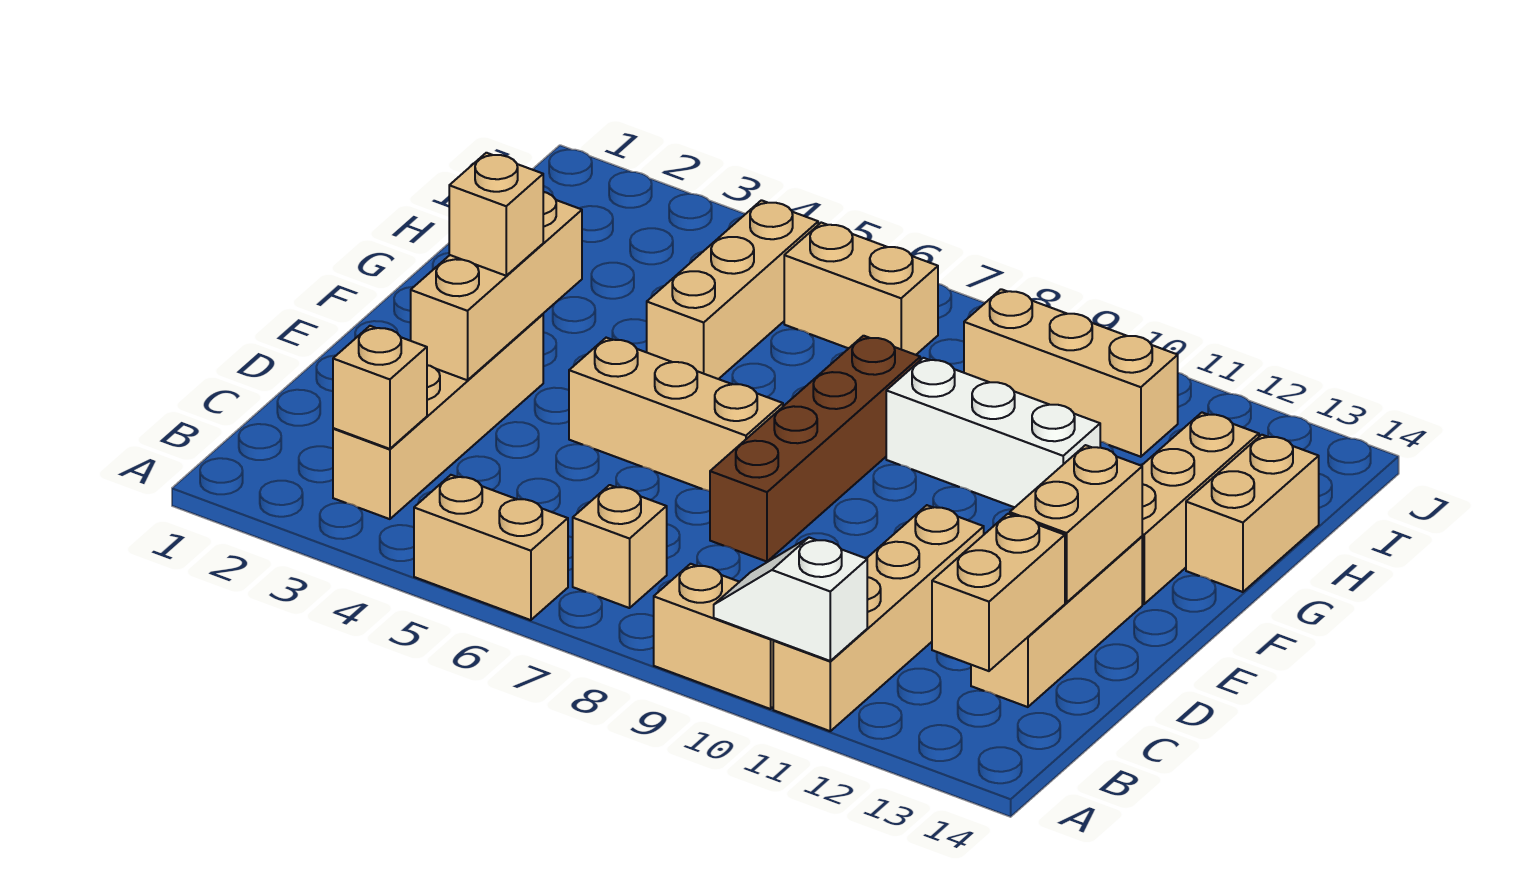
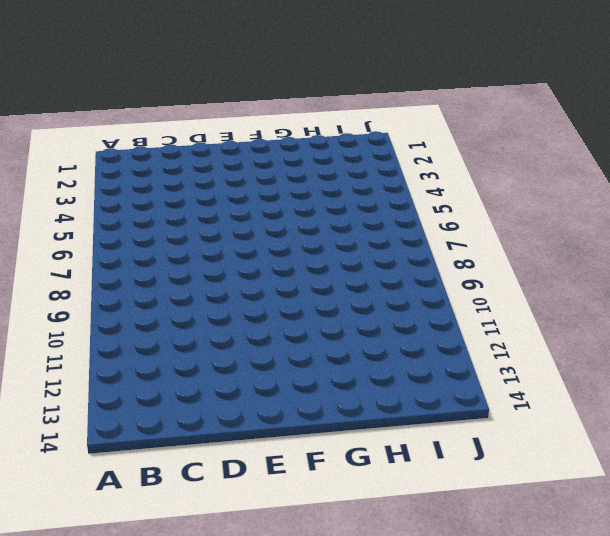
none -> tan 1x2 brick [414,475,568,620]
none -> tan 1x2 brick [654,564,774,709]
none -> tan 1x4 brick [773,505,984,731]

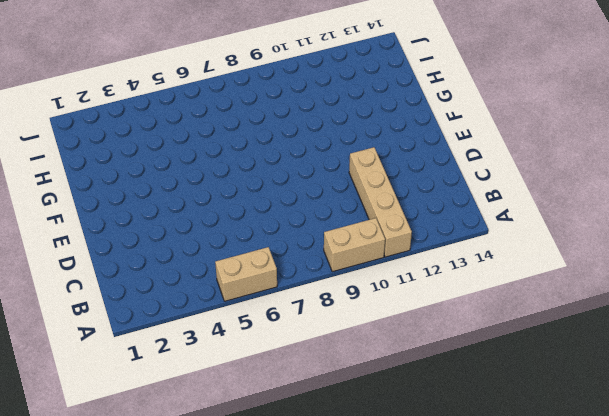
none -> tan 1x4 brick [333,314,543,519]
none -> tan 1x1 brick [573,485,667,608]
none -> tan 1x3 brick [971,537,1142,707]

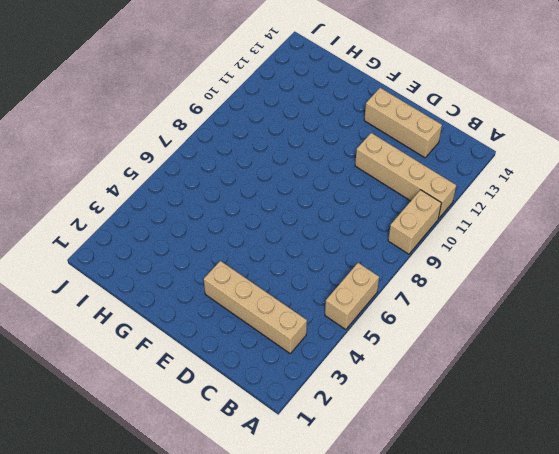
none -> tan 1x1 brick [573,485,667,608]
none -> brown 1x4 brick [710,336,920,562]
none -> tan 1x3 brick [569,338,783,491]

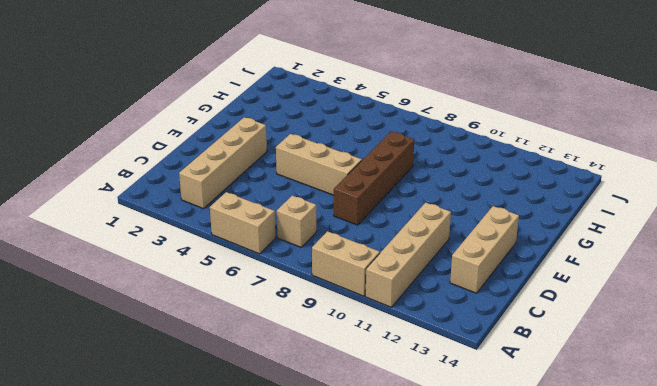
none -> tan 1x3 brick [1142,413,1259,604]
none -> tan 1x3 brick [647,200,818,379]
none -> white 1x3 brick [886,358,1100,507]

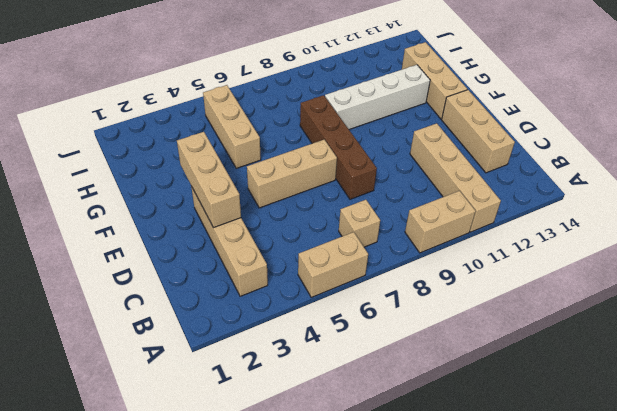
white 1x4 brick [325,65,430,129] -> white 1x3 brick [886,358,1100,507]
none -> tan 1x2 brick [1186,435,1319,592]
none -> tan 1x2 brick [784,223,938,355]
none -> tan 1x3 brick [964,289,1178,457]

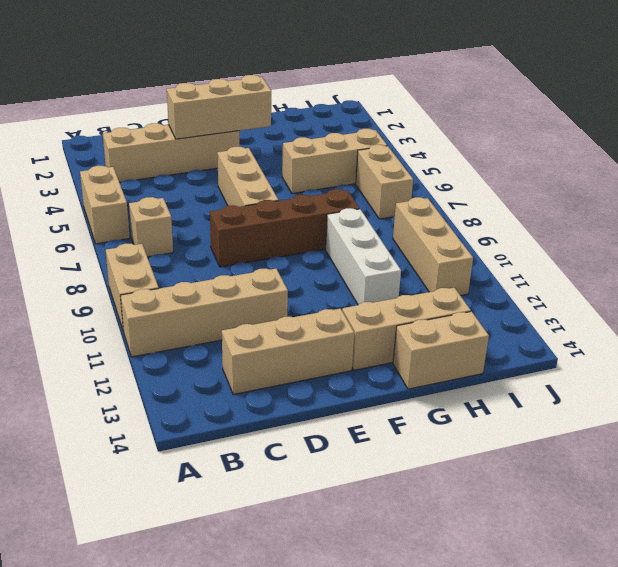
none -> white 1x2 slope [714,538,867,661]
none -> tan 1x1 brick [333,326,427,449]
none -> tan 1x2 brick [932,514,1065,671]

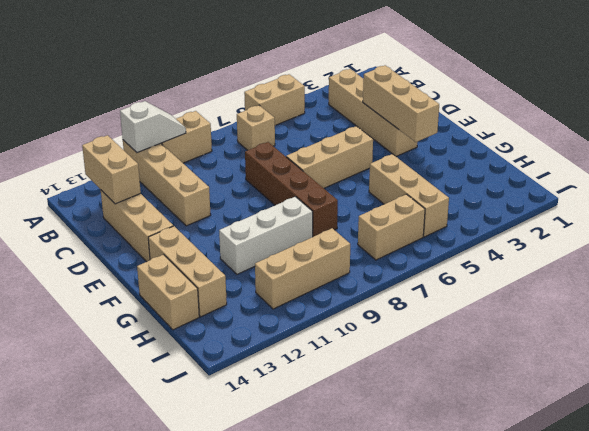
none -> tan 1x1 brick [333,326,427,449]
none -> tan 1x2 brick [1010,445,1142,602]
none -> tan 1x1 brick [449,153,543,276]

